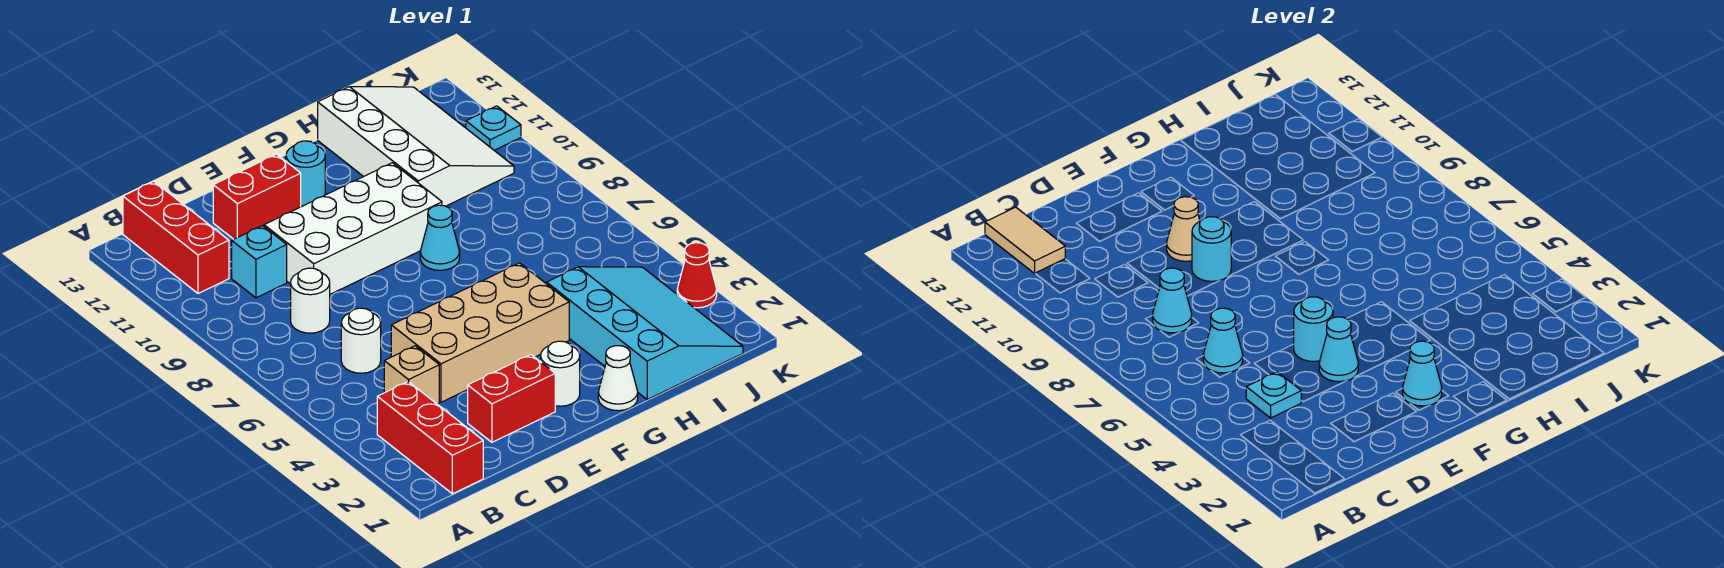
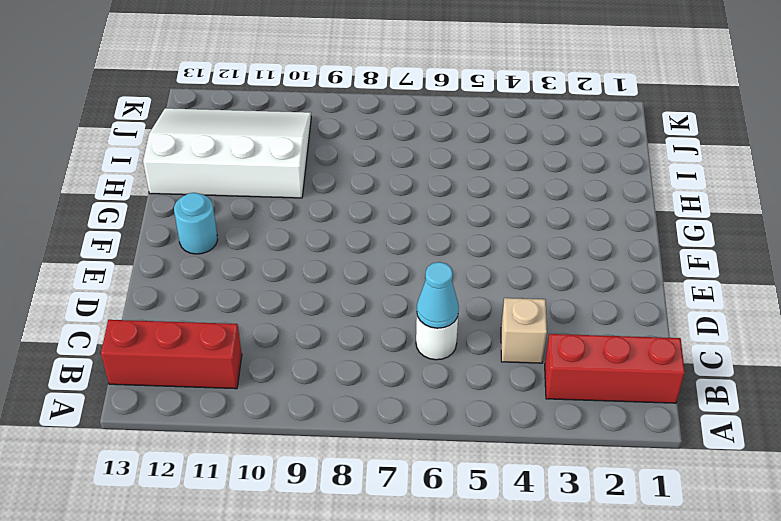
none -> white 1x1 round brick [291,268,330,333]
none -> cyan 1x1 brick [232,226,287,298]
none -> red 1x2 brick [468,355,555,442]

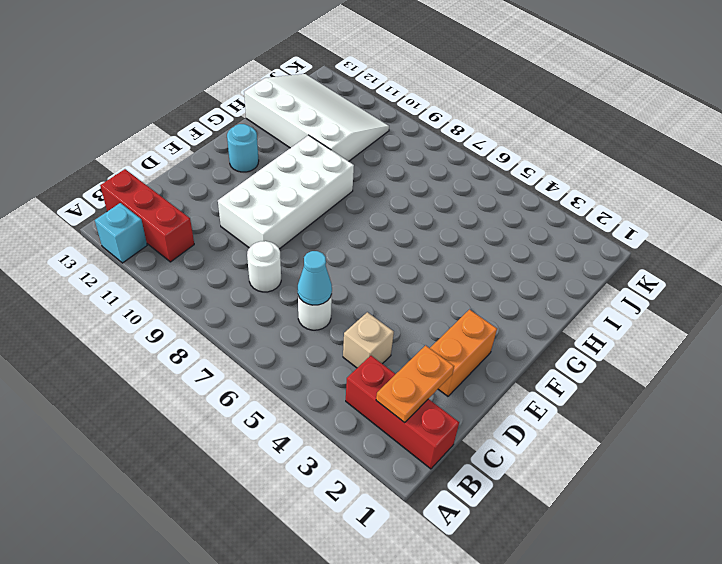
cyan 1x1 brick [95,203,147,263] -> cyan 1x1 brick moved to [232,226,287,298]
orange 1x2 plate [376,345,454,423] -> none
orange 1x2 brick [430,310,497,396] -> red 1x2 brick [468,355,555,442]
none -> tan 2x4 brick [391,263,569,402]
none -> red 1x2 brick [213,154,301,239]
none -> white 1x1 round brick [541,341,580,406]

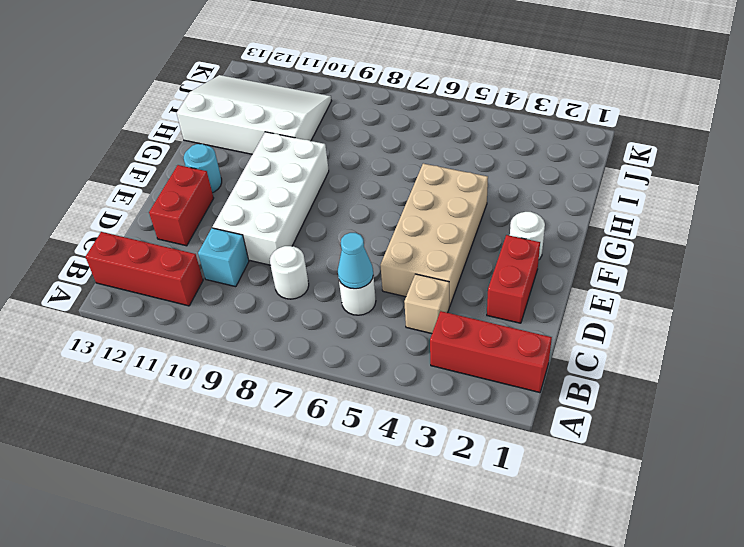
none -> white 1x1 cone [598,346,638,411]
none -> cyan 1x1 cone [420,205,460,270]
none -> cyan 3x4 slope [547,267,743,399]

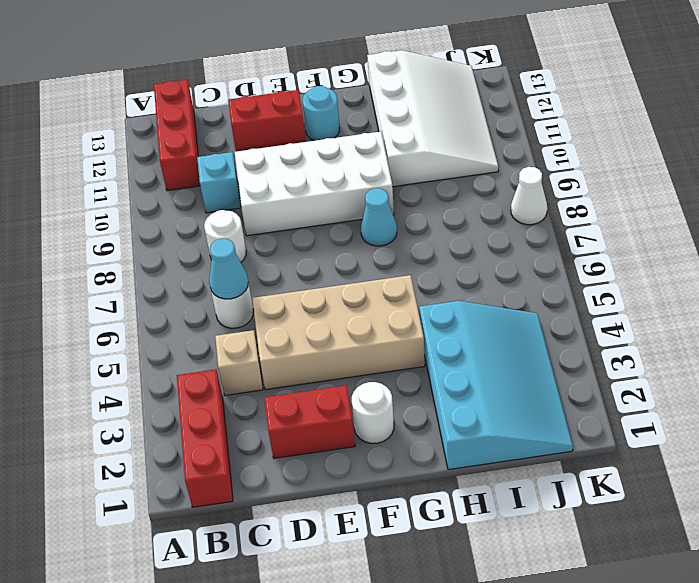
white 1x1 cone [511,167,547,225] -> white 1x1 cone moved to [598,346,638,411]
none -> red 1x1 cone [677,243,717,308]
none -> cyan 1x1 plate [466,106,521,150]
none -> tan 1x2 tile [985,207,1065,273]

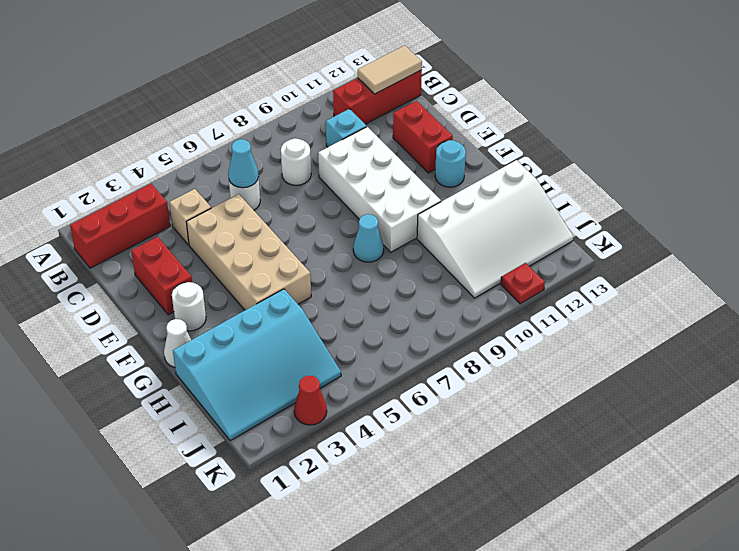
red 1x1 plate [501,263,545,304] -> cyan 1x1 plate [466,106,521,150]
none -> cyan 1x1 plate [1246,372,1301,418]
none -> cyan 1x1 cone [1153,268,1192,333]
none -> cyan 1x1 cone [1319,317,1358,382]

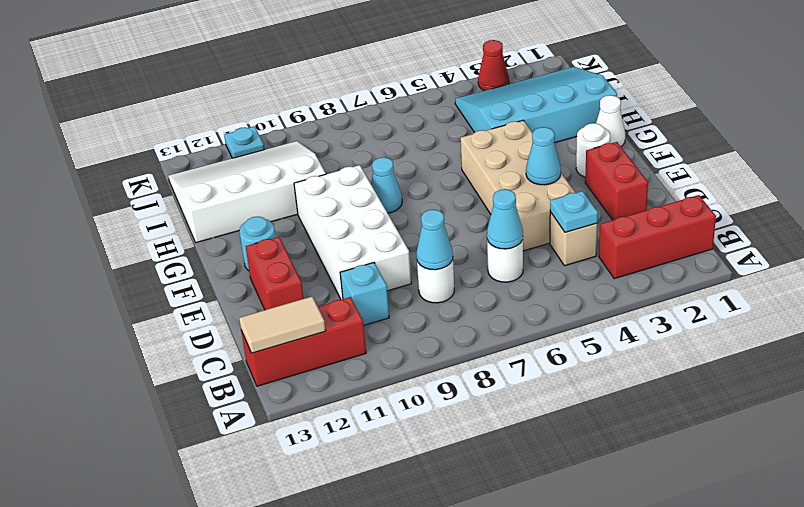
none -> cyan 1x1 round brick [1294,297,1333,362]
none -> cyan 1x1 round brick [1192,217,1231,281]
none -> tan 1x1 cone [1167,197,1200,261]

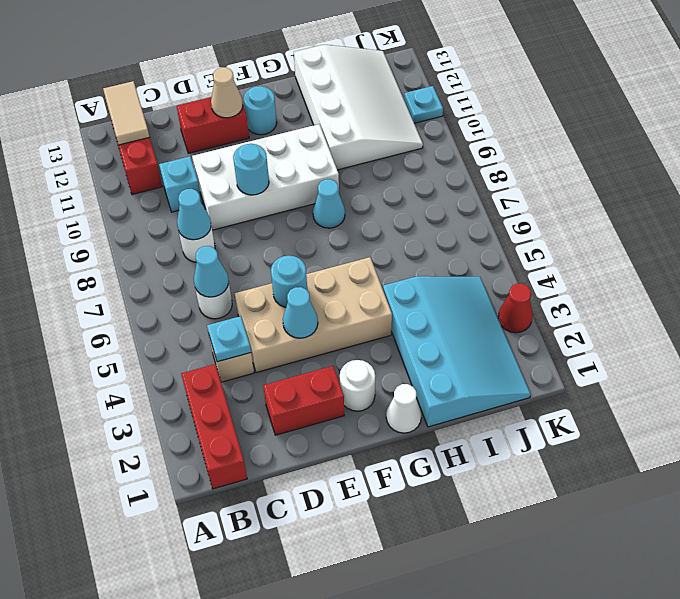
tan 1x1 cone [211,67,243,118] -> tan 1x1 cone moved to [1167,197,1200,261]
none -> cyan 1x1 cone [1403,341,1442,406]

